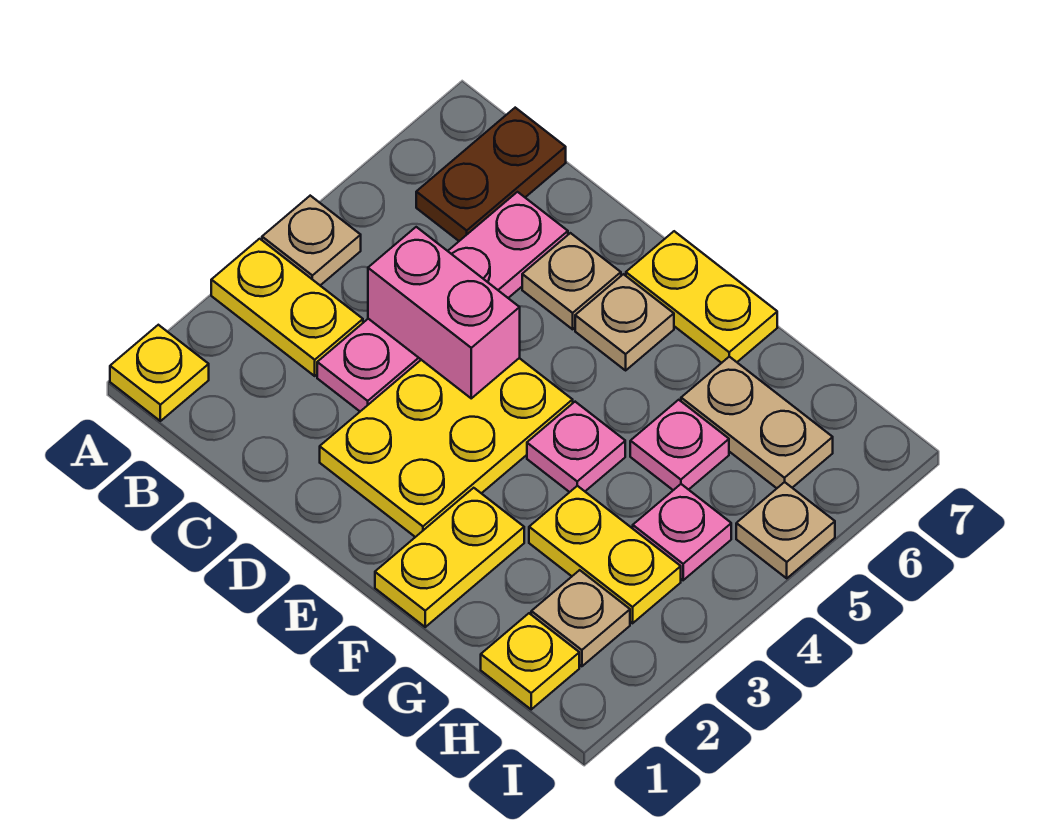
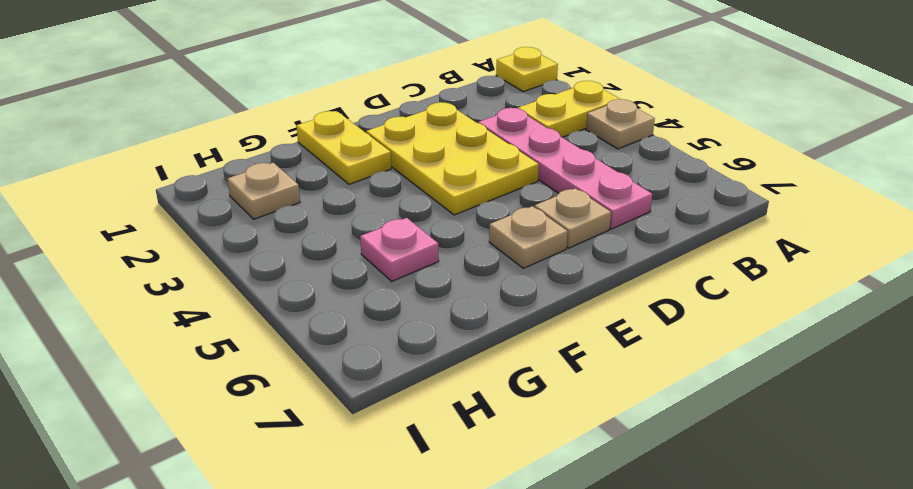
none -> brown 1x2 plate [416,108,566,241]
none -> yellow 1x2 plate [626,231,777,363]
none -> pink 1x1 plate [527,402,625,492]

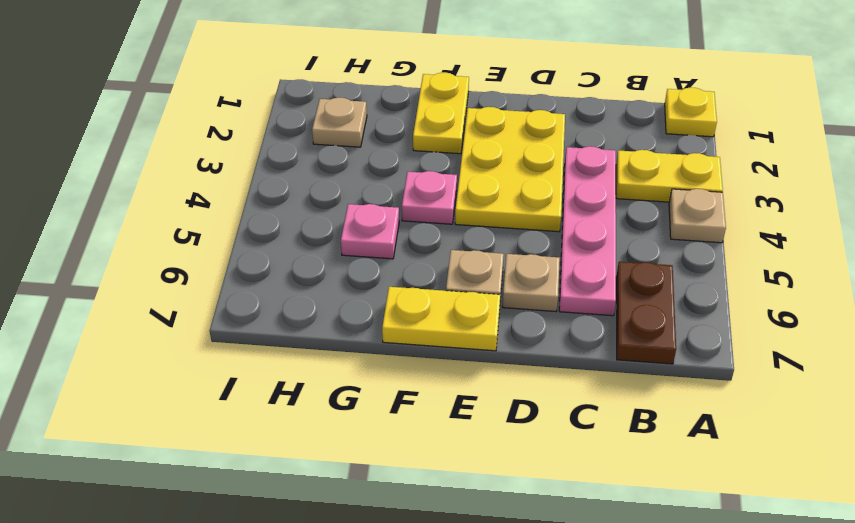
none -> yellow 1x2 plate [529,486,681,623]
none -> tan 1x2 plate [681,357,833,488]
none -> yellow 1x1 plate [481,613,579,709]

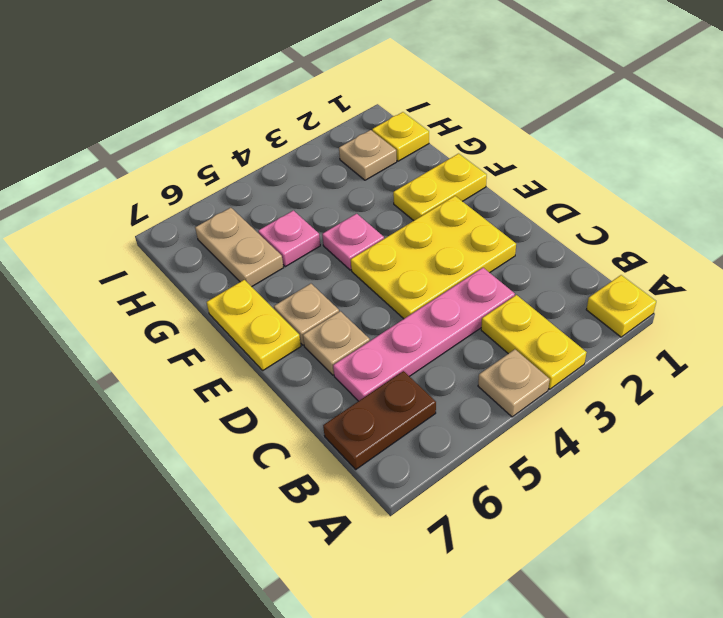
none -> yellow 1x2 plate [529,486,681,623]
none -> pink 1x1 plate [633,484,731,580]
none -> tan 1x1 plate [736,482,835,578]

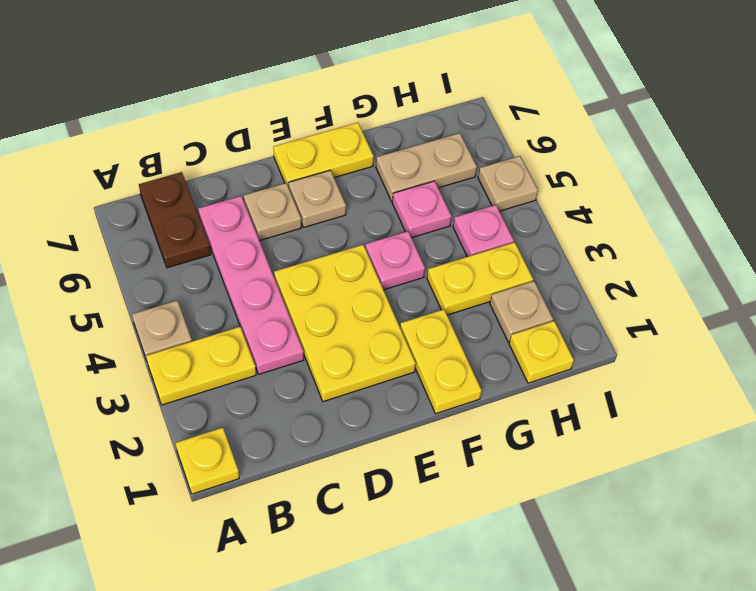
none -> pink 1x2 brick [368,227,520,398]

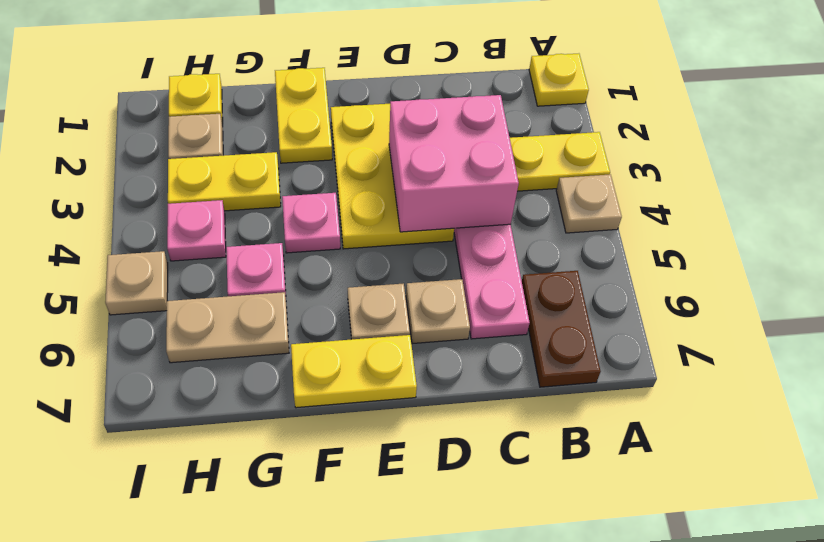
pink 2x2 brick [389,95,519,232] -> pink 1x2 brick [368,227,520,398]

